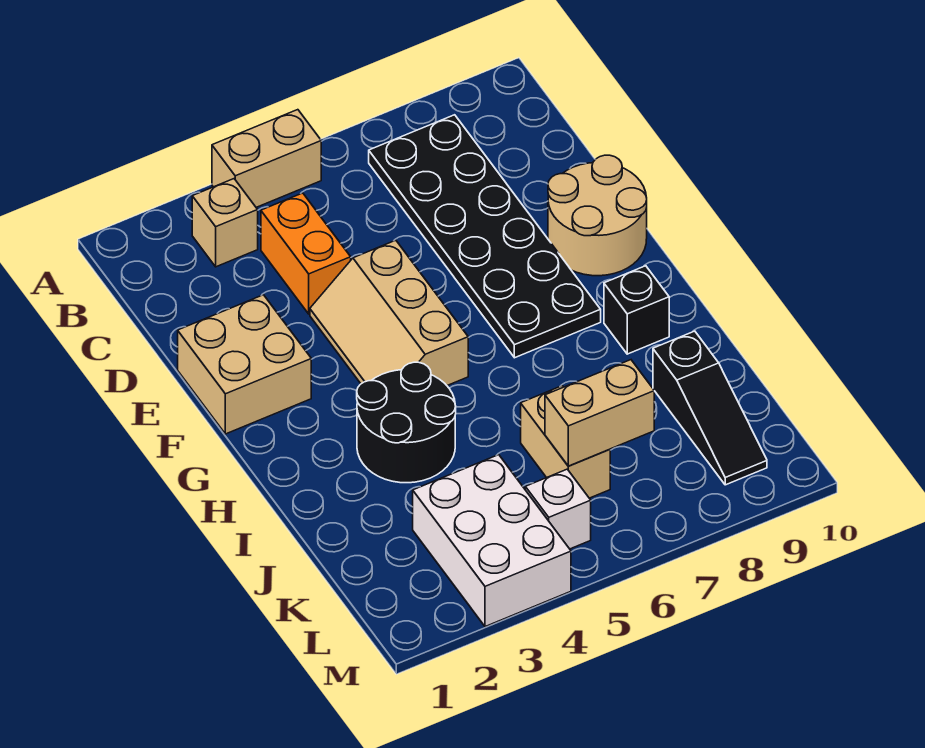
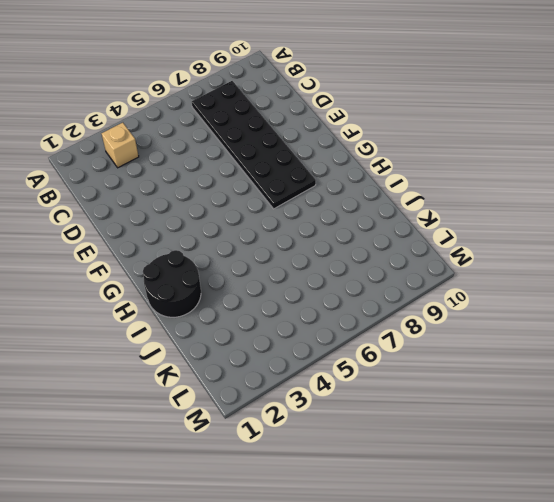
black 2x2 round brick [143,250,201,317] -> black 2x2 round brick moved to [357,362,456,483]
none -> tan 1x2 brick [212,110,321,207]
none -> orange 1x2 brick [261,193,351,314]
none -> tan 2x2 brick [178,295,311,434]

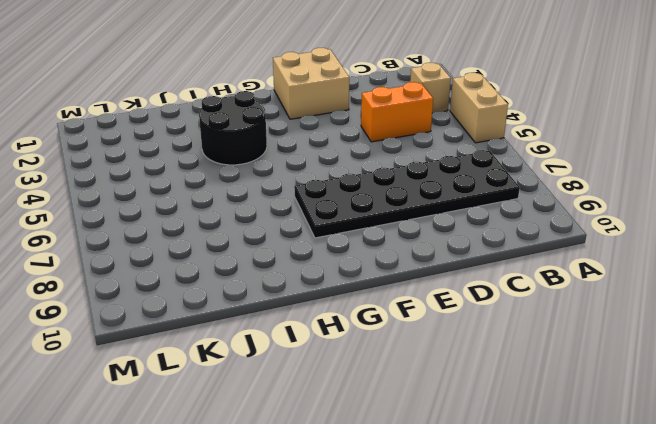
none -> tan 2x3 slope [310,240,468,385]
none -> tan 2x2 round brick [548,155,647,276]
none -> black 1x1 brick [604,266,669,354]

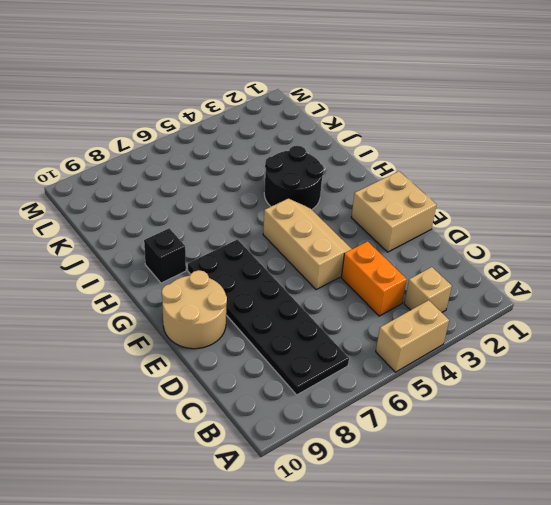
none -> tan 1x2 brick [521,386,610,498]
none -> black 1x3 slope [653,331,767,485]
none -> white 2x3 brick [413,455,571,627]

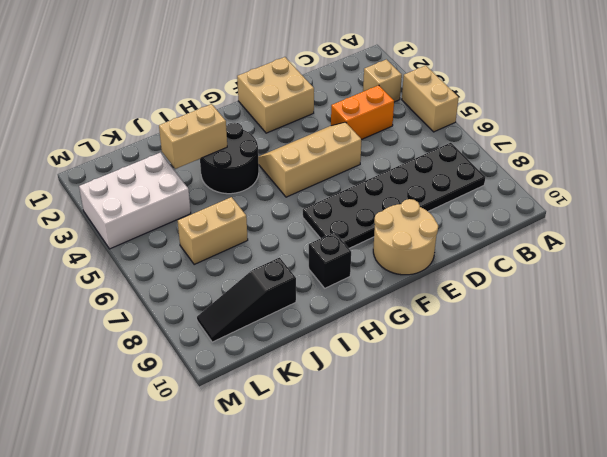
tan 1x2 brick [159,104,227,169] -> tan 1x2 brick turned to [545,360,654,466]
none -> white 1x1 brick [525,469,591,549]

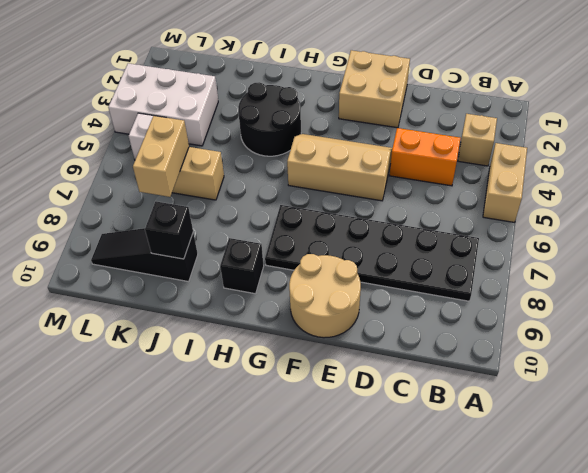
black 1x1 brick [145,201,193,259] -> none

